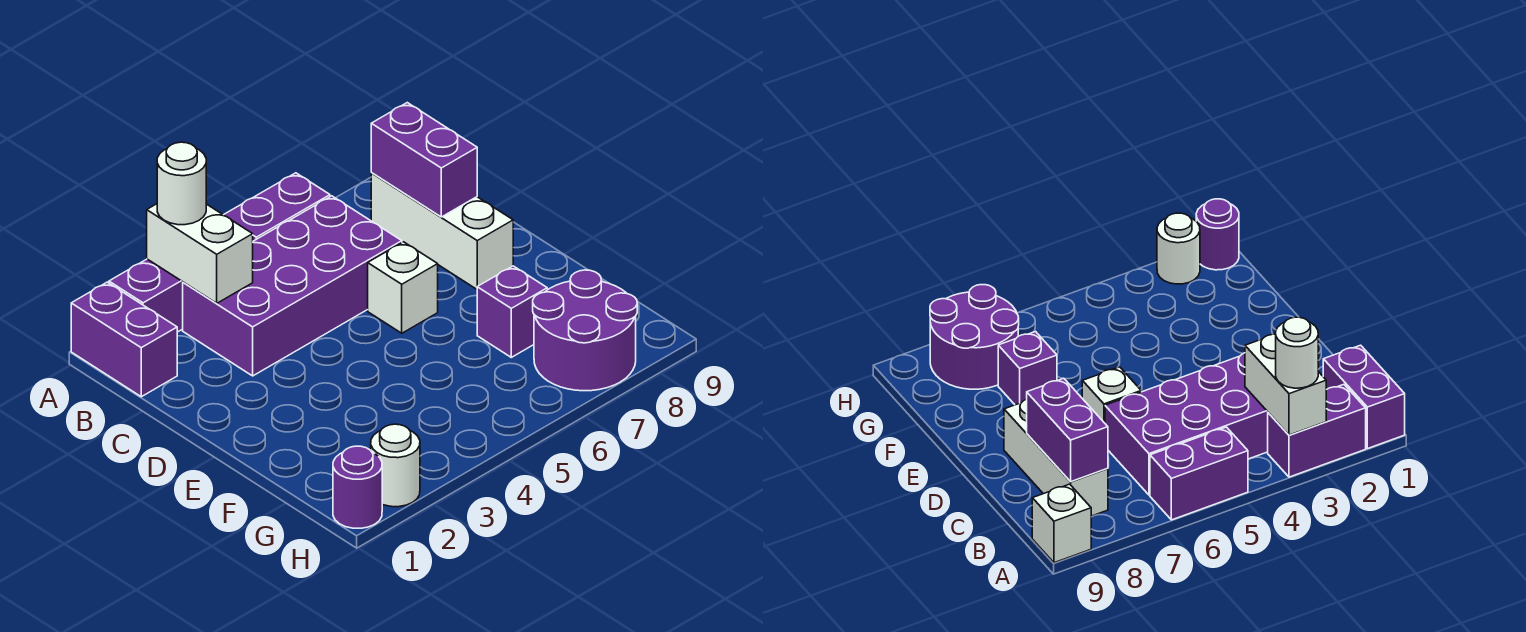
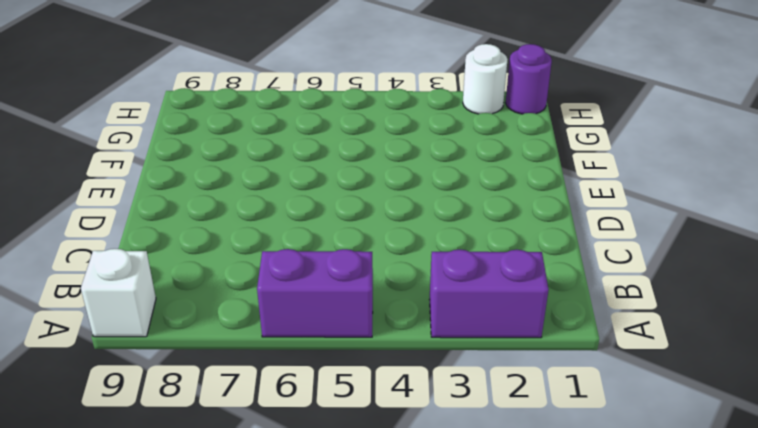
none -> purple 1x2 brick [71,282,177,397]
none -> purple 2x4 brick [183,196,402,376]
none -> white 1x3 brick [371,173,513,289]

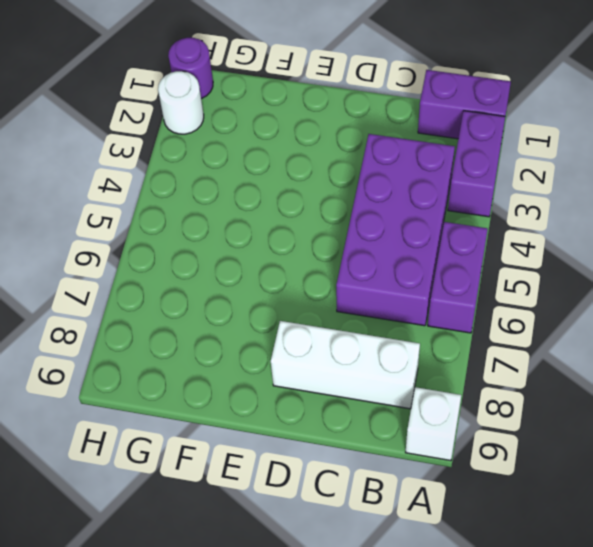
none -> white 1x1 brick [368,242,438,333]
none -> purple 1x1 brick [477,266,547,357]
none -> purple 2x2 round brick [533,270,637,391]

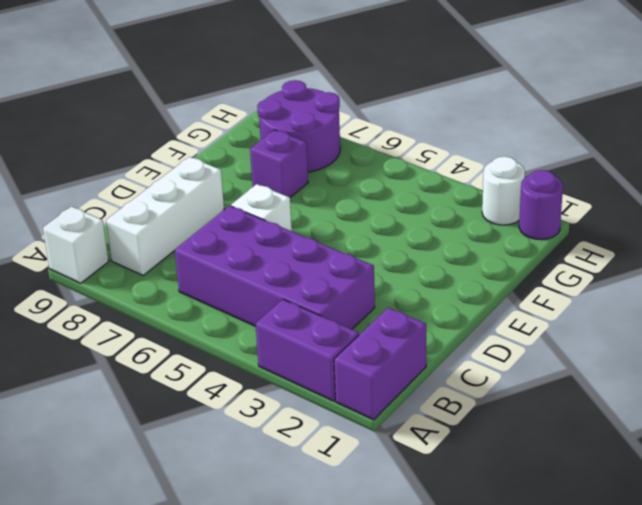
none -> purple 1x2 brick [224,173,330,241]
none -> white 1x2 brick [147,204,253,303]
none -> purple 1x2 brick [371,103,477,217]

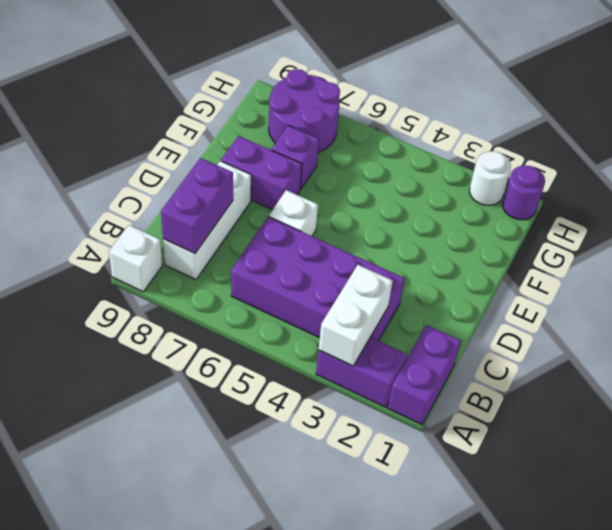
purple 1x2 brick [221,136,302,210] -> purple 1x2 brick moved to [224,173,330,241]
none -> white 1x1 round brick [157,142,206,225]

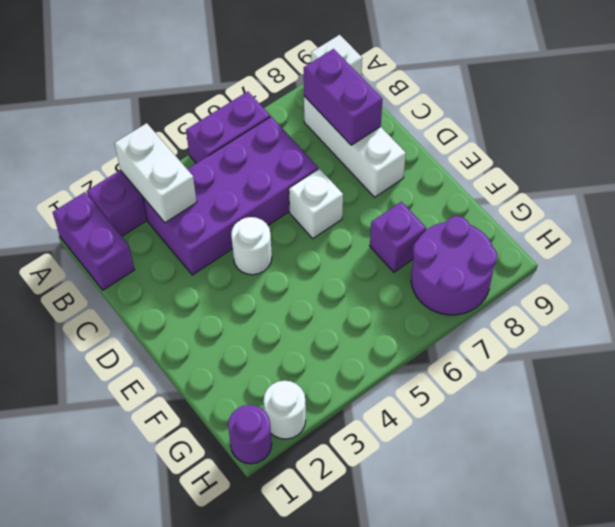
white 1x1 round brick [231,217,272,275] -> white 1x1 round brick moved to [157,142,206,225]

